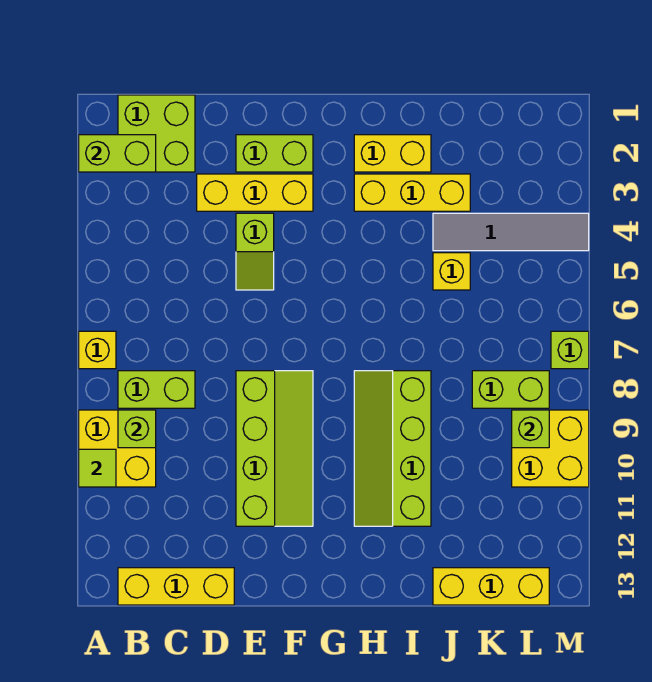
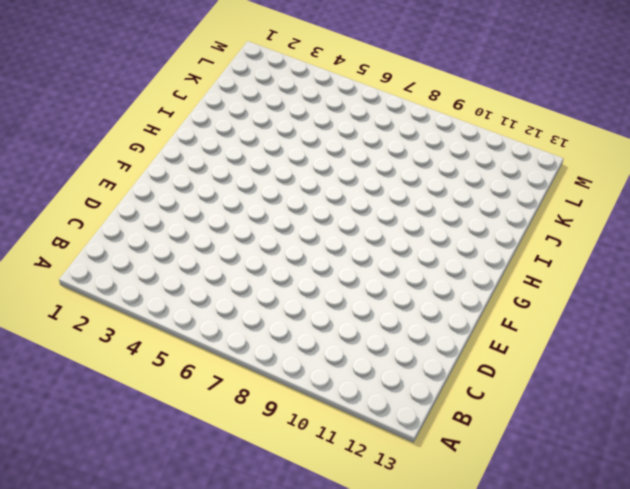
none -> yellow 1x1 brick [79,331,116,369]
none -> yellow 2x2 brick [79,410,156,487]
none -> lime 2x2 brick [118,95,195,172]

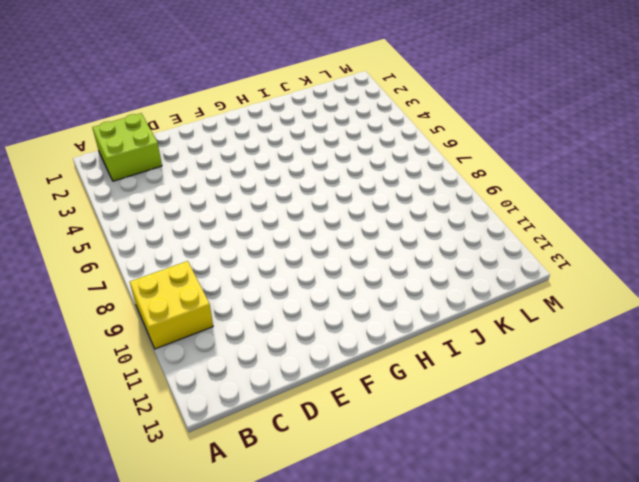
none -> yellow 1x1 brick [79,331,116,369]
none -> lime 1x2 brick [118,371,195,408]
none -> yellow 1x3 brick [118,568,234,605]

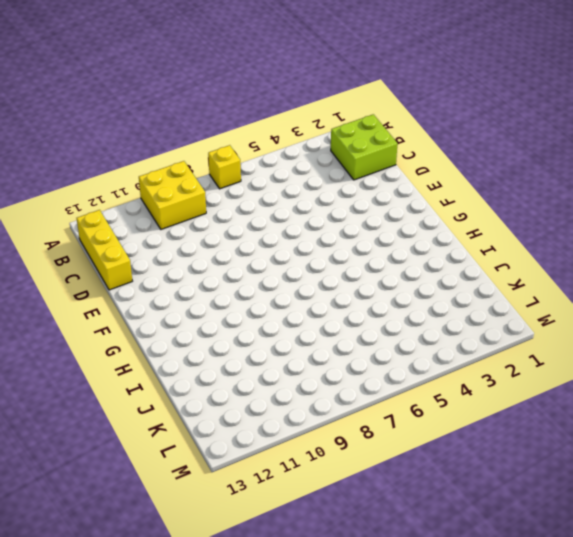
none -> lime 1x2 brick [118,371,195,408]
none -> yellow 1x3 brick [197,174,313,211]
none -> lime 1x2 brick [236,135,313,172]

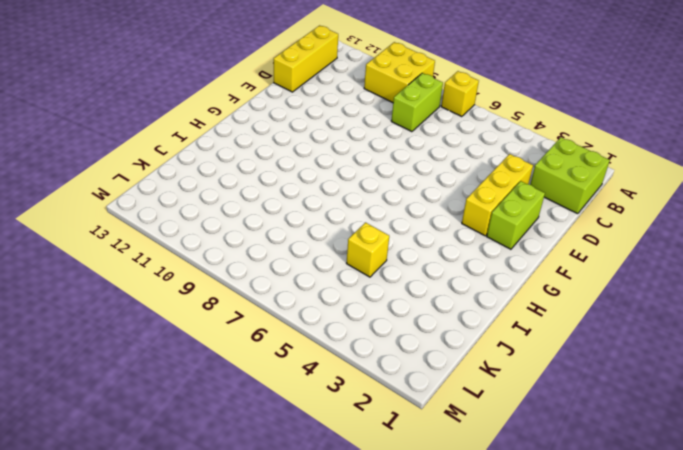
none -> lime 1x2 slope [236,213,274,290]
none -> lime 2x4 slope [236,371,313,526]
none -> yellow 1x2 brick [354,135,431,172]

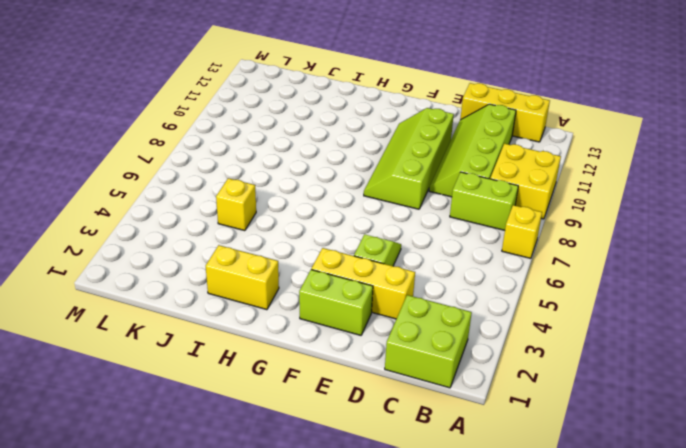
lime 2x4 slope [429,104,516,197] -> lime 2x4 slope turned to [354,371,431,526]
none -> yellow 1x3 brick [354,174,470,211]
none -> grey 1x4 tile [433,213,589,251]
none -> yellow 1x3 brick [433,568,549,605]

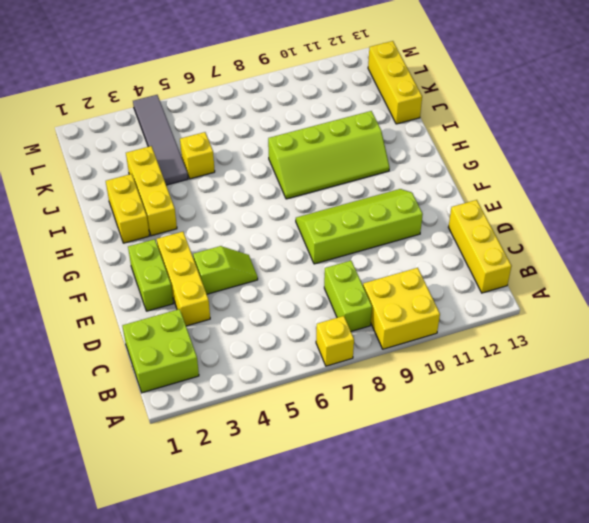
none -> lime 1x2 brick [472,371,549,408]
none -> yellow 2x2 brick [512,410,589,487]
none -> lime 1x1 brick [551,331,589,369]

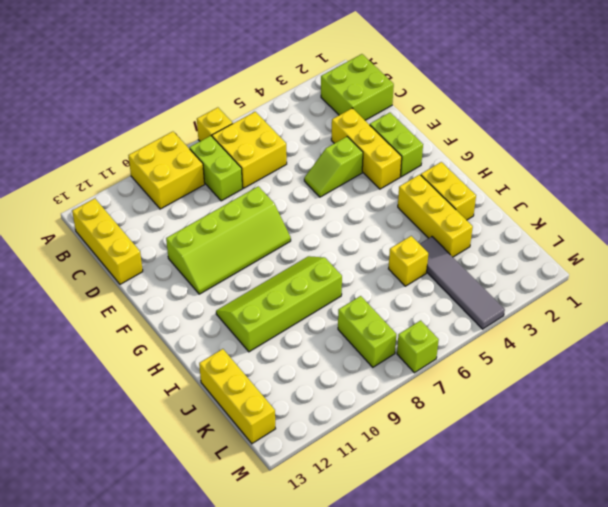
yellow 2x2 brick [212,112,287,188] -> yellow 2x2 brick moved to [512,410,589,487]
none -> lime 1x2 brick [79,135,156,172]
none -> lime 1x1 tile [79,449,116,487]
none -> lime 1x1 brick [118,410,156,448]

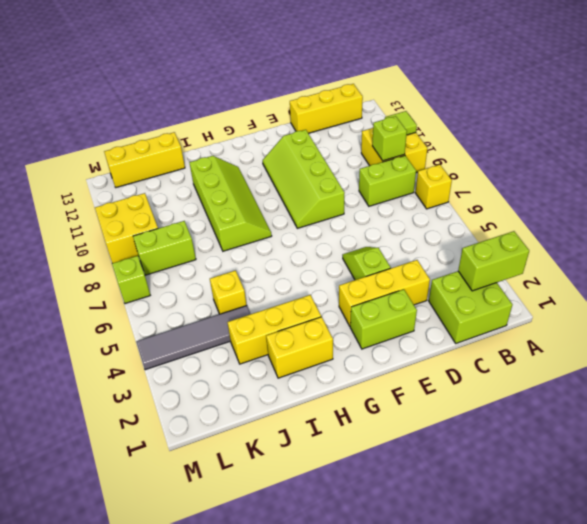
none -> lime 1x1 brick [512,410,549,448]

